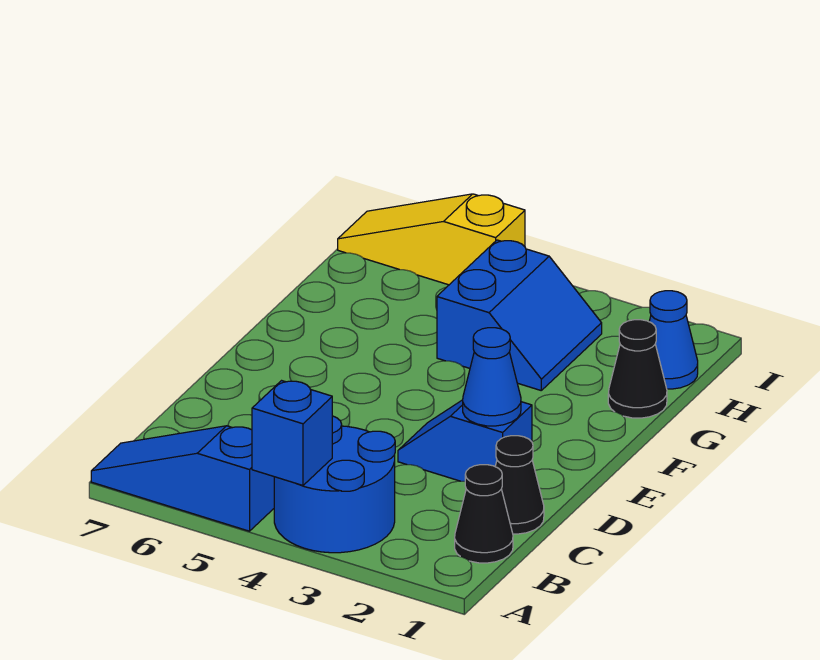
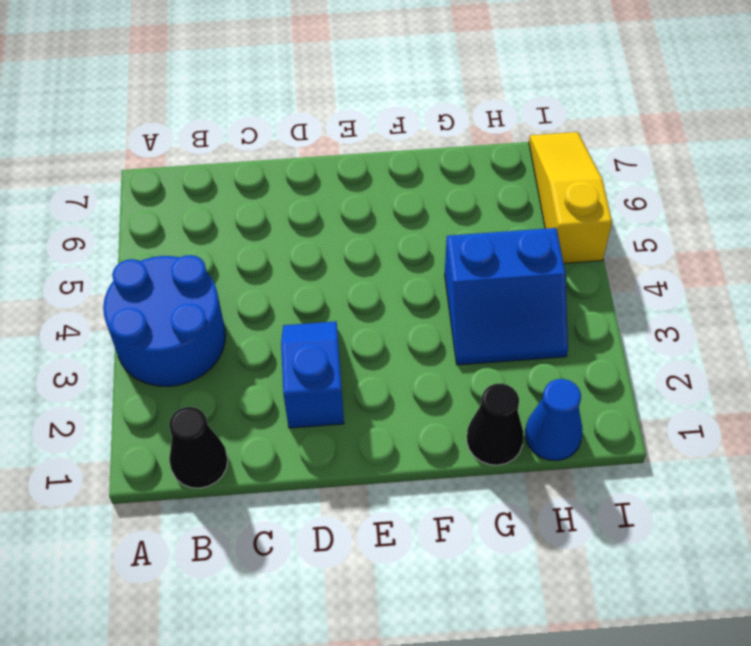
none -> blue 1x3 slope [91,426,274,531]
none -> black 1x1 cone [495,436,544,534]

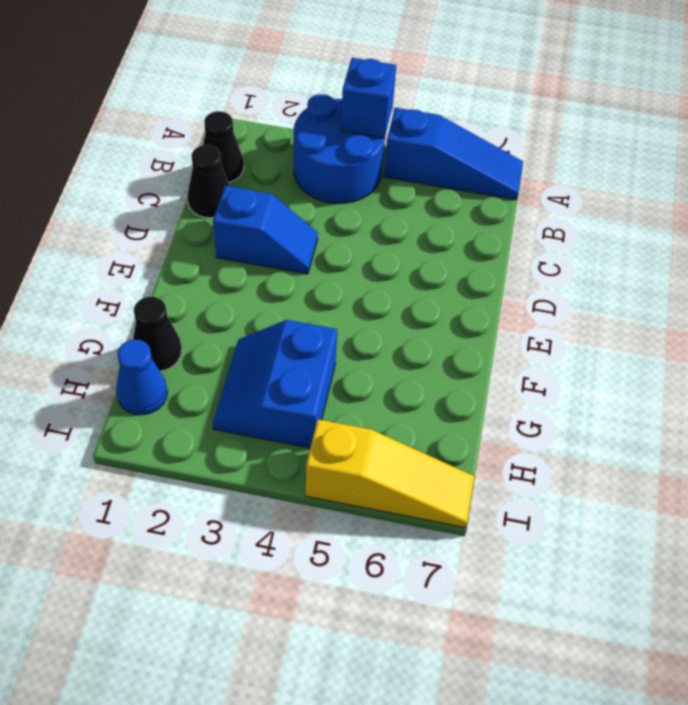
none -> blue 1x1 cone [463,328,521,426]

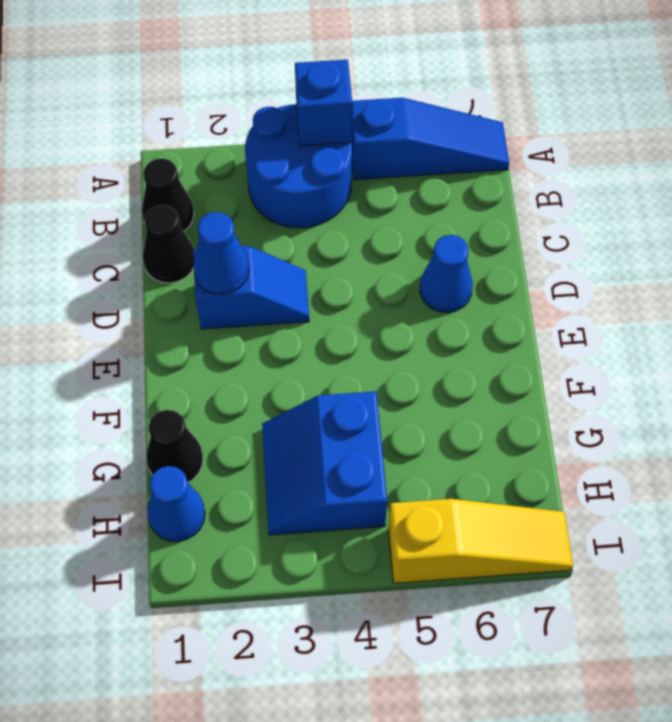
blue 1x1 cone [420,235,473,312] -> none

